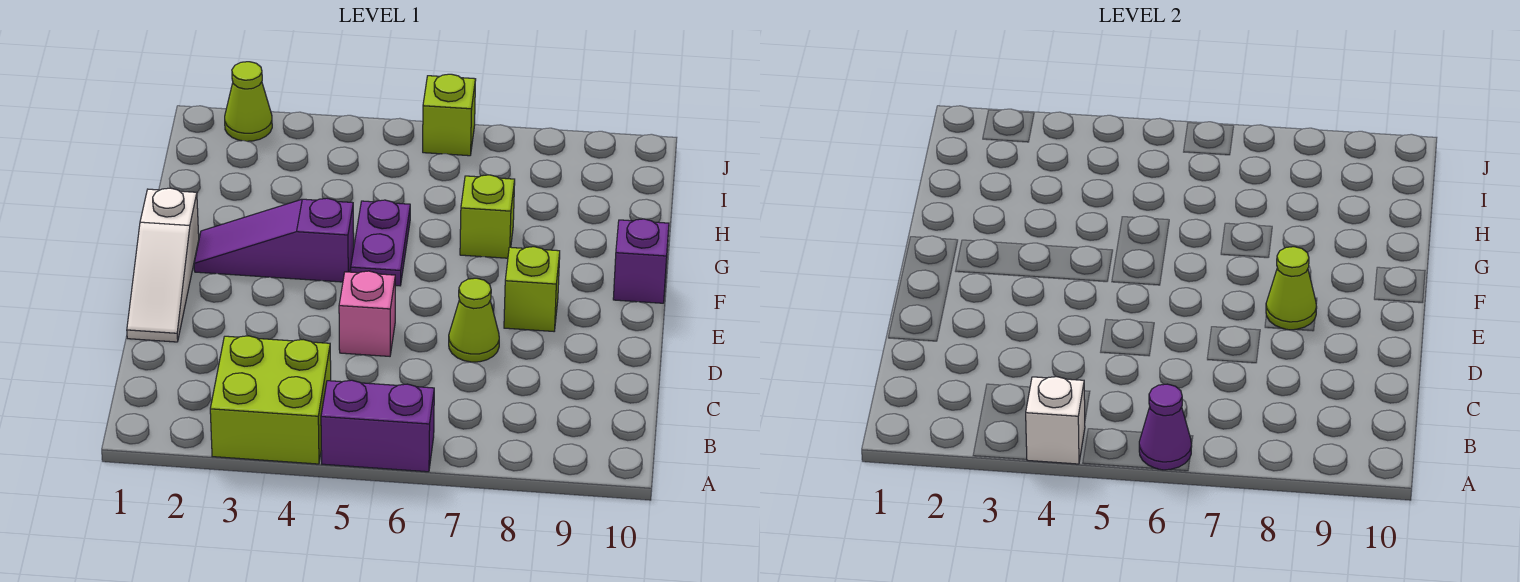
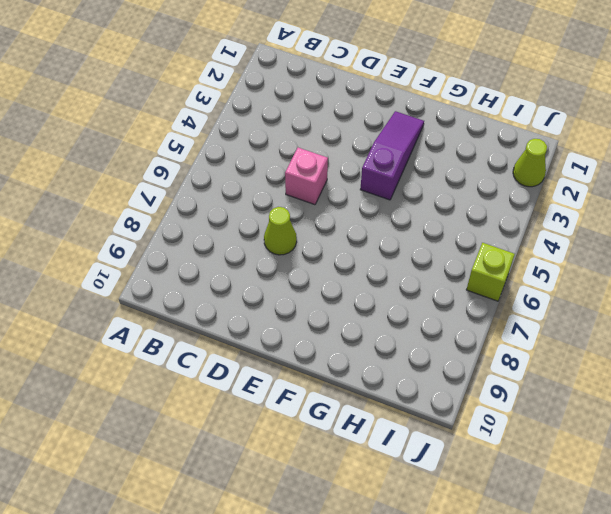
none -> lime 2x2 brick [210,336,331,464]
none -> purple 1x2 brick [321,380,434,472]
none -> white 1x3 slope [127,188,199,342]

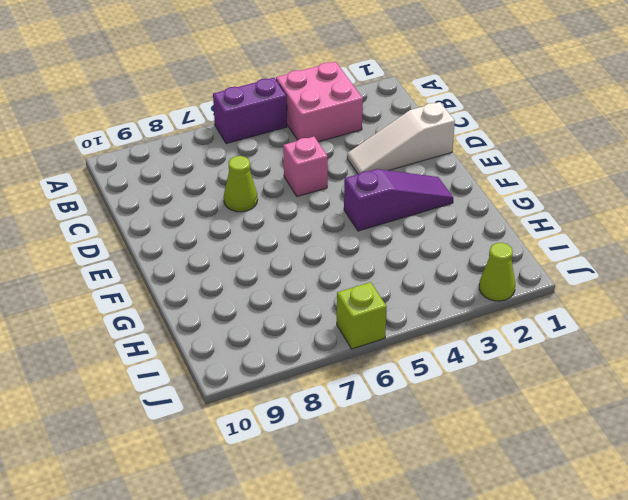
pink 2x2 brick [276,62,363,142] -> lime 2x2 brick [210,336,331,464]
white 1x3 slope [347,102,455,174] -> white 1x3 slope turned to [127,188,199,342]
none -> lime 1x1 brick [504,247,560,331]
none -> purple 1x2 plate [351,200,410,286]
none -> purple 1x1 brick [613,219,669,303]

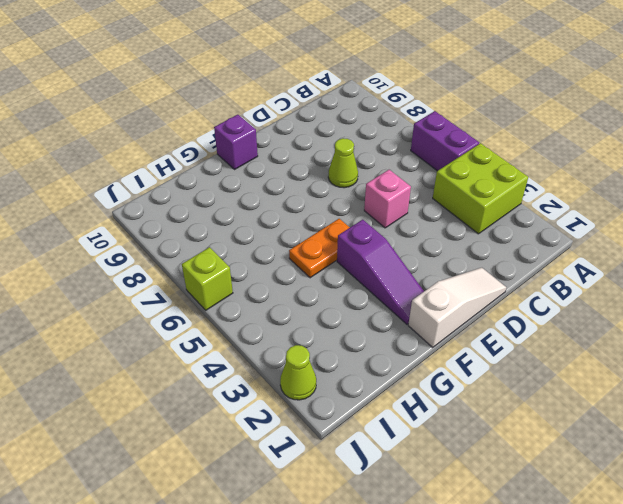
orange 1x2 plate [289,219,350,278] -> purple 1x2 plate [351,200,410,286]
none -> lime 1x1 brick [504,247,560,331]
none -> lime 1x1 brick [460,175,515,258]
none -> white 1x1 brick [1026,377,1085,464]

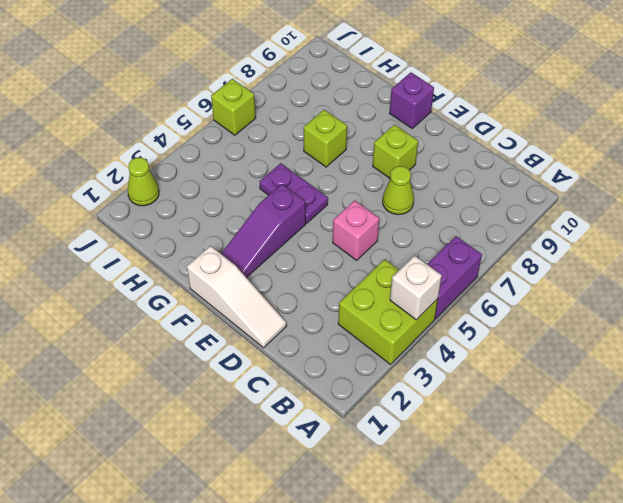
none -> purple 1x1 cone [1139,384,1192,470]
none -> lime 1x1 cone [1266,247,1317,330]

